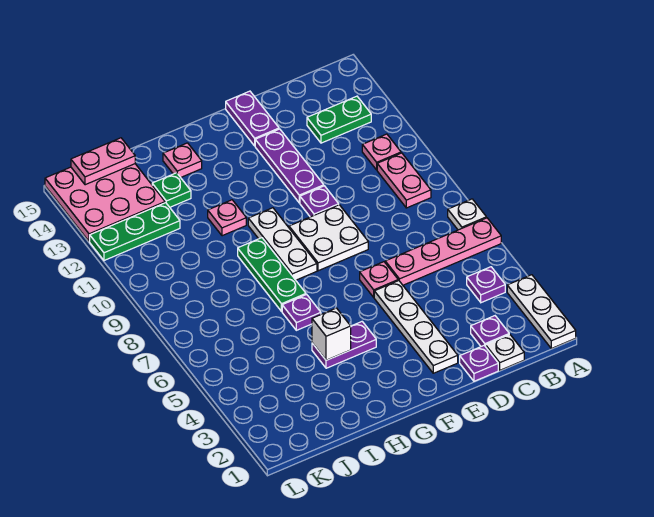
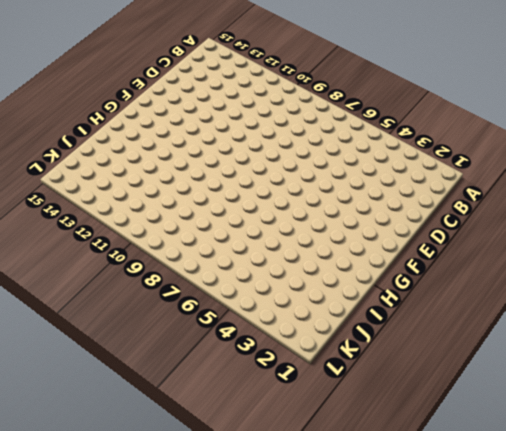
none -> white 1x3 plate [507,275,576,348]
none -> pink 1x4 plate [385,218,501,285]
none -> white 1x1 plate [448,199,486,230]

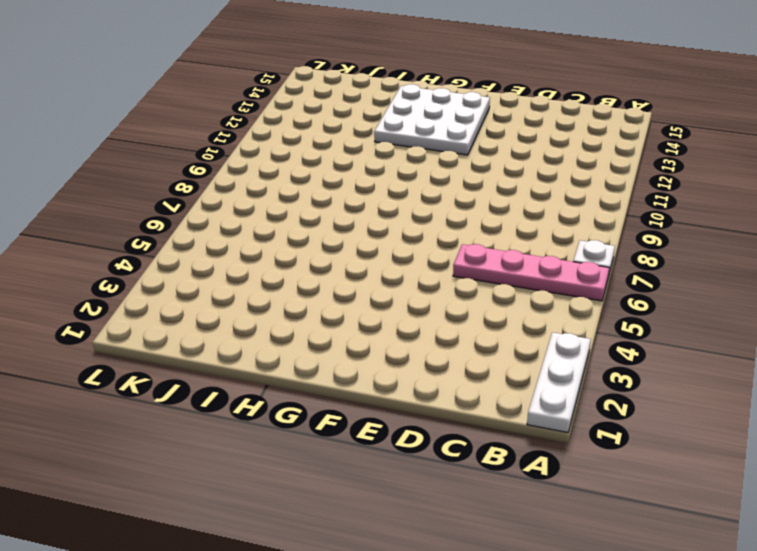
white 3x3 plate [374,84,490,155] -> pink 1x1 plate [163,143,202,177]
none -> purple 1x1 plate [467,267,505,303]
none -> pink 1x2 plate [377,153,431,208]
none -> pink 1x1 plate [362,134,401,170]

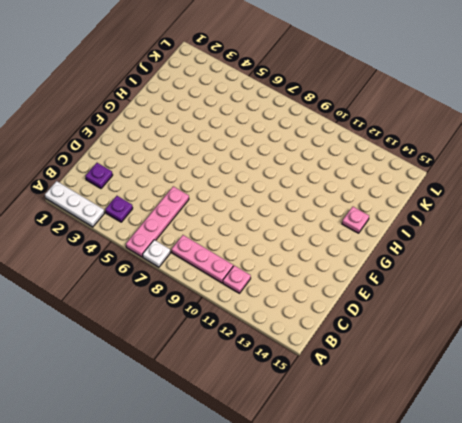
pink 1x3 plate [172,235,233,283] -> pink 1x2 plate [377,153,431,208]
none -> green 1x2 plate [307,96,371,143]
none -> white 1x1 plate [486,334,524,370]
none -> purple 1x1 plate [460,346,498,381]

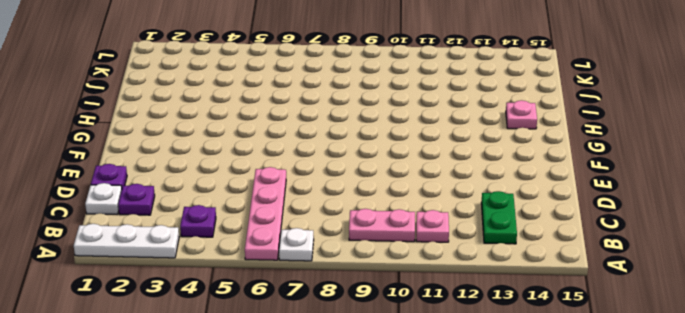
none -> white 1x4 plate [374,281,458,373]
none -> pink 1x1 plate [360,262,398,297]
none -> white 2x2 plate [289,205,368,271]

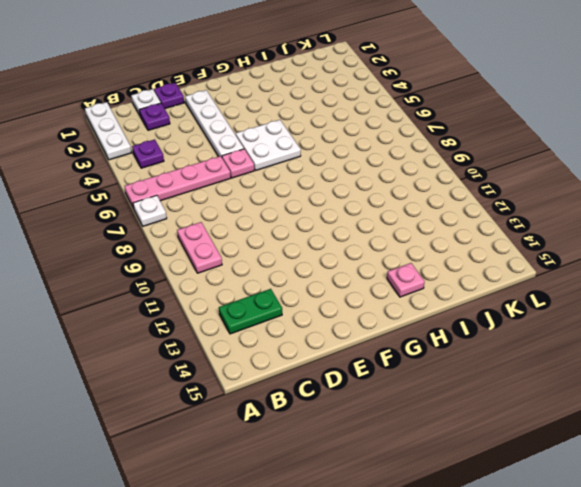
white 2x2 plate [236,120,301,171] -> white 2x2 plate moved to [289,205,368,271]
none -> pink 1x1 plate [362,134,401,170]
none -> purple 1x1 plate [300,186,339,217]
none -> purple 1x3 plate [255,129,324,203]

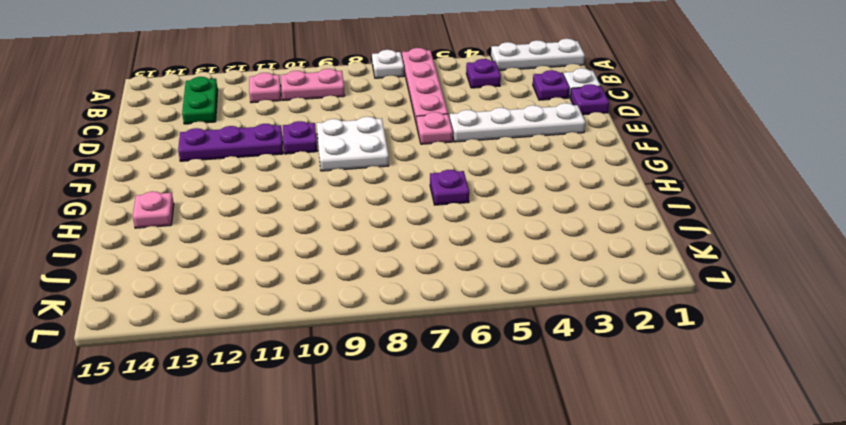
none -> purple 1x2 plate [226,91,279,146]
none -> purple 1x2 plate [312,322,376,368]
none -> white 1x3 plate [248,208,317,280]

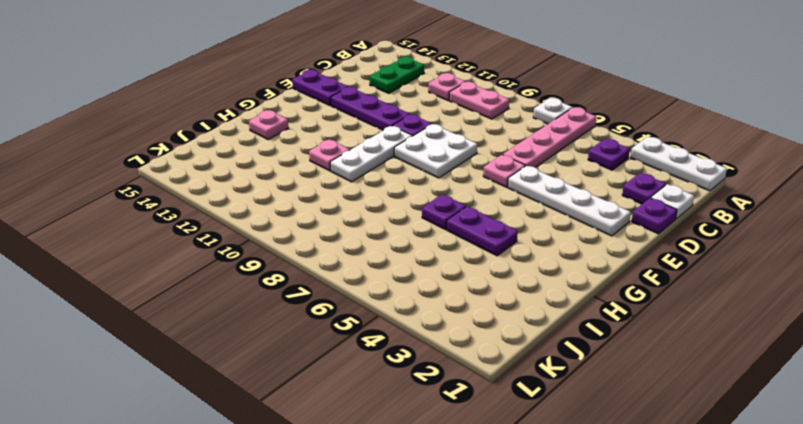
white 1x3 plate [330,126,412,182] -> white 1x3 plate turned to [248,208,317,280]
purple 1x2 plate [447,207,517,256] -> purple 1x2 plate turned to [312,322,376,368]
none -> green 1x3 plate [238,238,306,312]
none -> green 1x1 plate [152,173,191,207]
none -> green 1x3 plate [90,203,180,260]

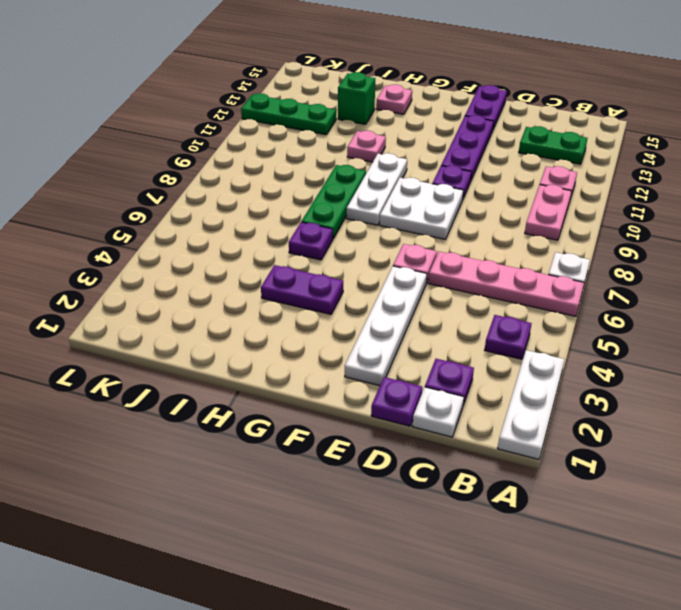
green 1x1 brick [338,72,375,124] -> green 1x1 plate [152,173,191,207]
none -> pink 3x3 plate [45,164,165,242]
none -> white 1x1 brick [312,308,351,360]
none -> pink 1x2 plate [71,138,135,185]

